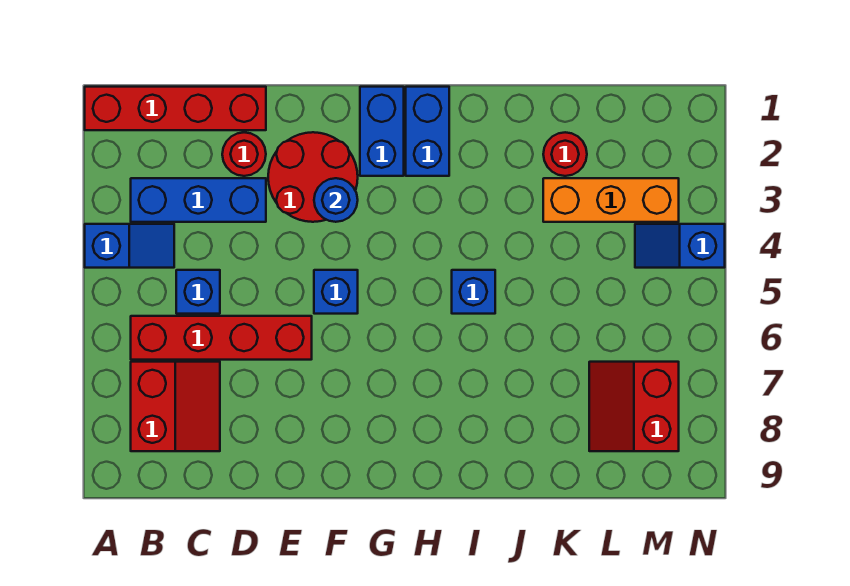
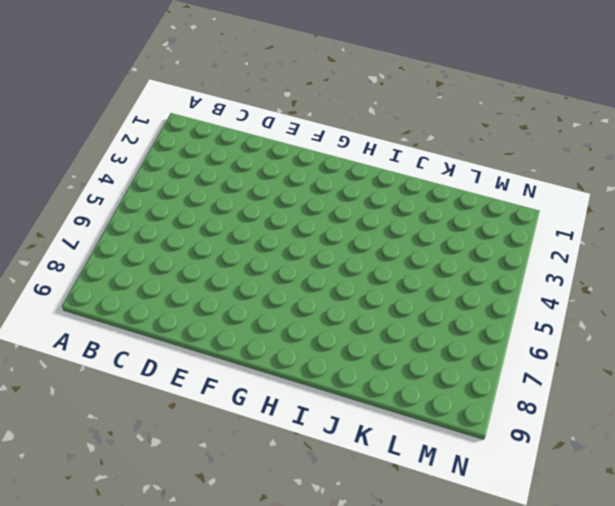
none -> red 1x4 brick [85,87,266,130]
none -> blue 1x2 slope [85,224,174,268]
none -> blue 1x3 brick [131,178,266,222]

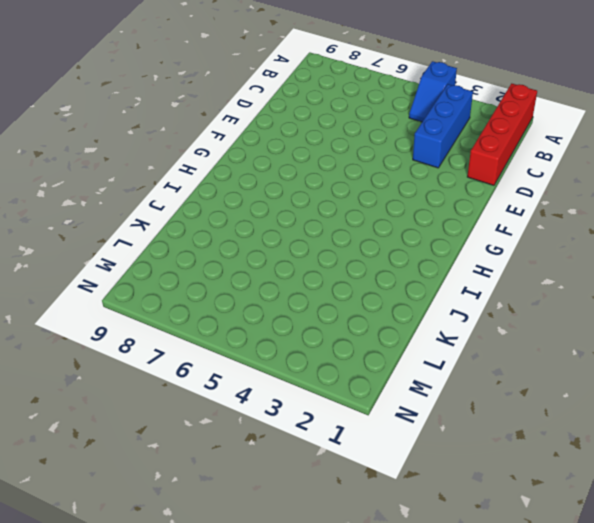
none -> red 1x4 brick [131,316,312,360]
none -> red 2x2 slope [131,362,220,451]
none -> blue 1x1 brick [176,270,220,314]

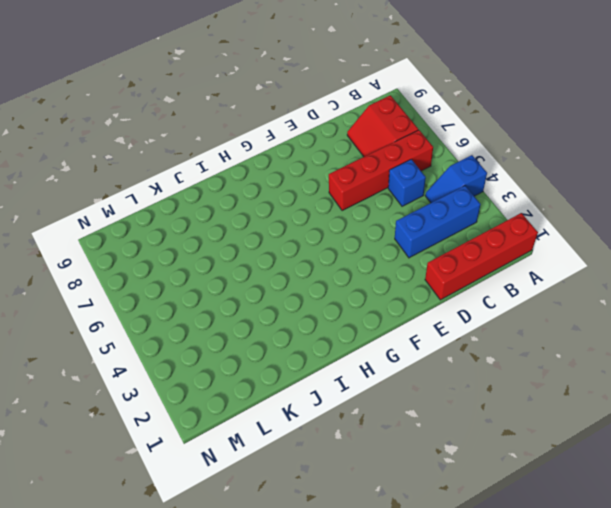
none -> red 1x1 round brick [222,132,266,176]
none -> red 2x2 round brick [268,132,358,222]
none -> blue 1x1 brick [314,270,358,314]

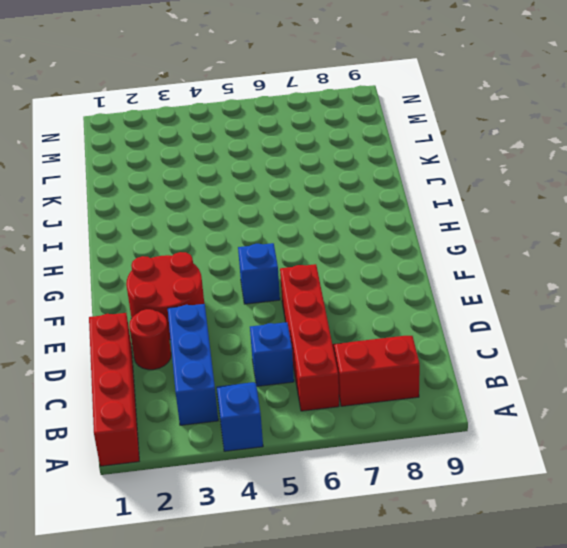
none -> blue 1x2 brick [360,87,404,176]
none -> blue 1x2 brick [406,87,449,176]
none -> blue 1x1 brick [452,270,495,314]

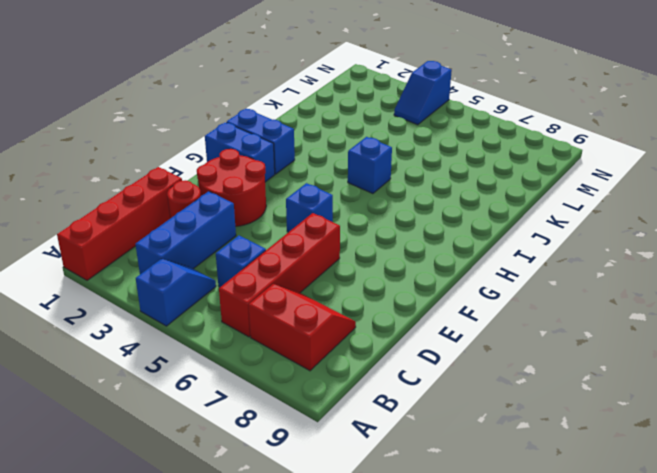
none -> red 1x1 round brick [543,132,587,176]
none -> orange 1x3 brick [543,178,679,222]
none -> red 2x2 slope [589,362,679,451]

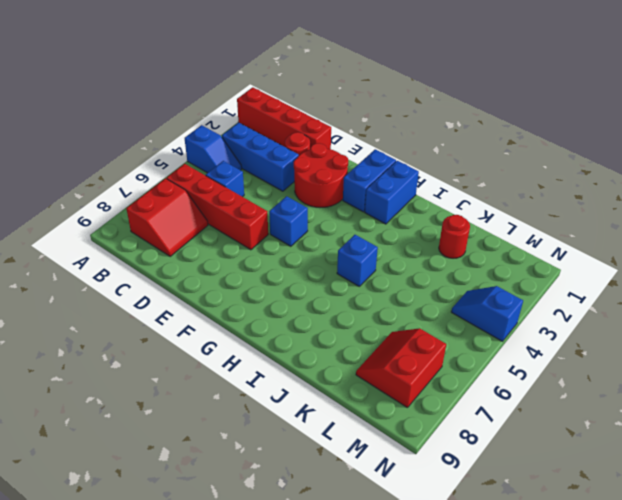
none -> orange 1x3 brick [543,178,679,222]
none -> blue 1x1 round brick [314,178,358,222]

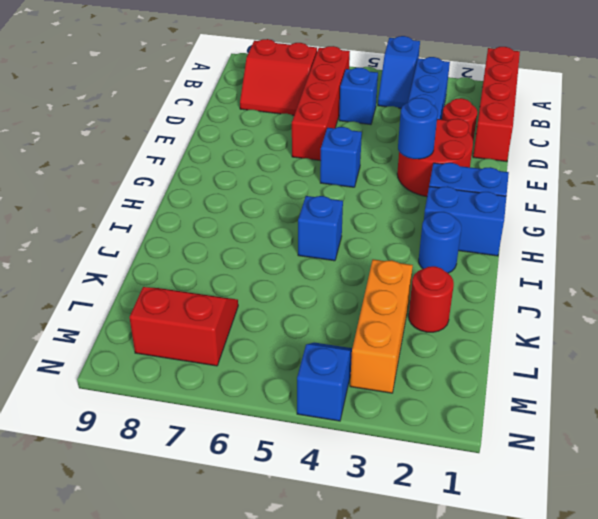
blue 1x1 round brick [419,212,461,273] -> none

